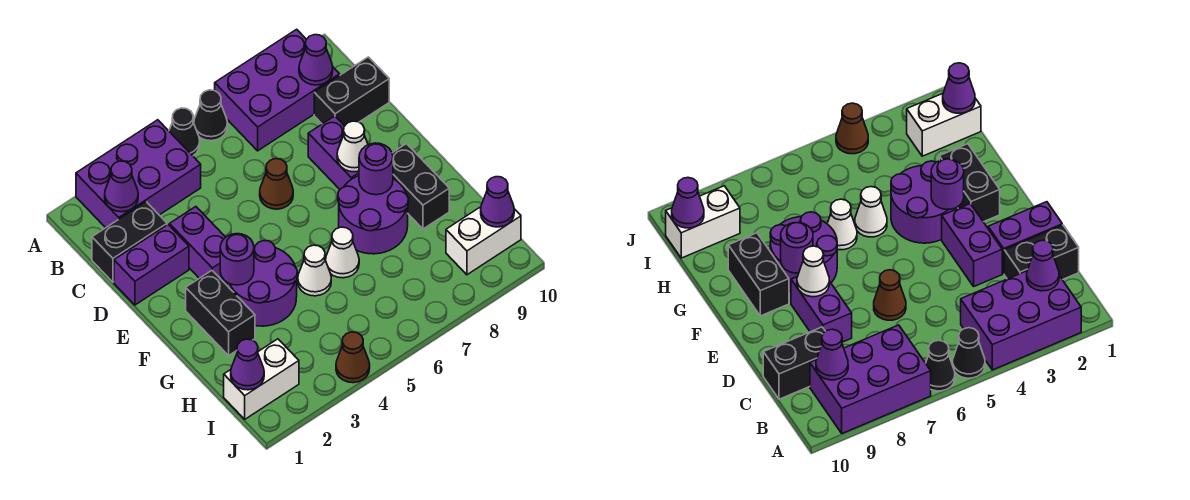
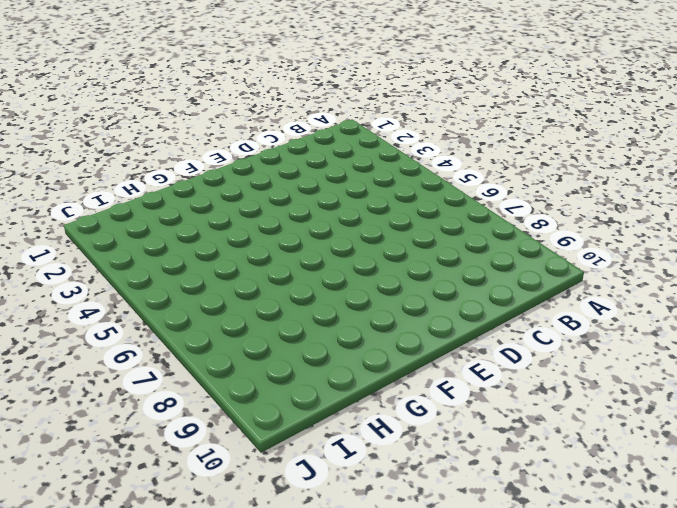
none -> purple 2x3 brick [76,120,201,228]
none -> black 1x1 cone [169,108,200,156]
none -> black 1x1 cone [194,90,227,141]

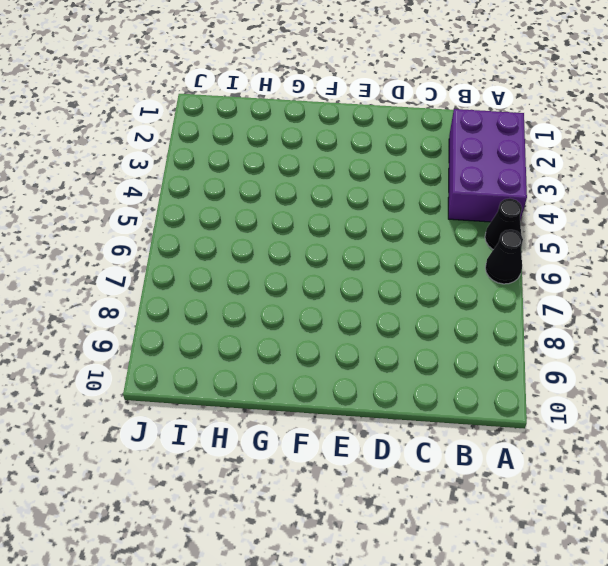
none -> purple 2x3 brick [215,29,340,151]
none -> black 1x2 brick [92,202,167,282]
none -> black 1x2 brick [314,57,389,126]

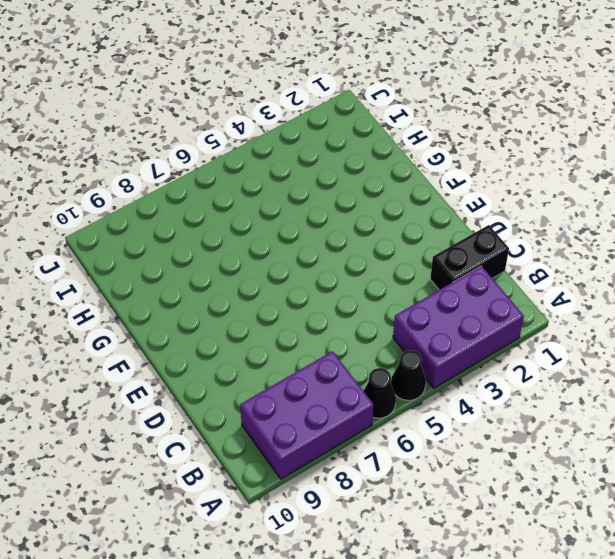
none -> black 1x2 brick [314,57,389,126]
none -> purple 1x2 brick [114,225,189,305]
none -> purple 1x2 brick [170,207,227,283]

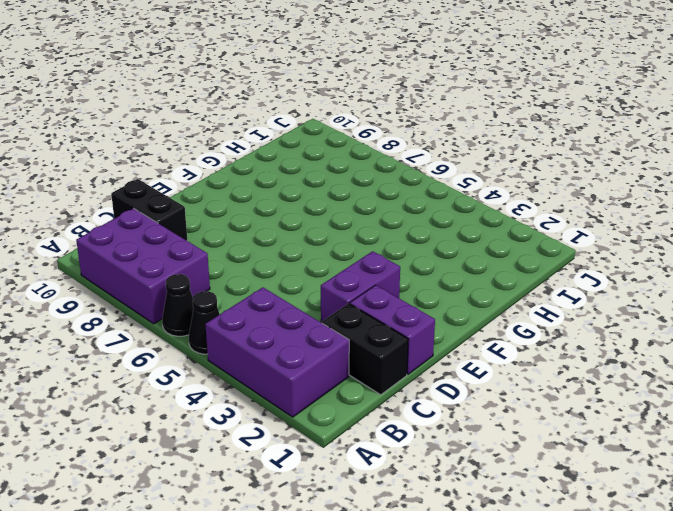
none -> brown 1x1 cone [260,159,293,209]
none -> purple 1x2 brick [308,116,359,189]
none -> black 1x2 brick [186,271,255,355]

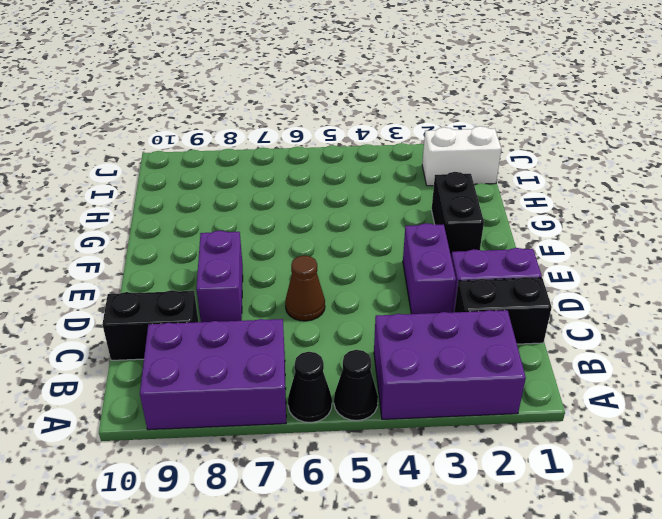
none -> purple 2x2 round brick [227,241,297,326]
none -> purple 2x2 round brick [338,176,408,254]
none -> black 1x2 brick [392,144,449,229]

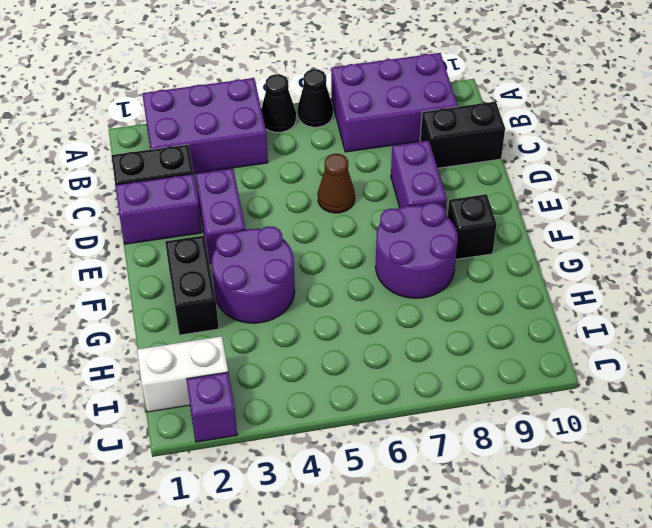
black 1x1 brick [448,194,497,259] -> black 1x2 brick [392,144,449,229]
purple 1x1 brick [186,372,237,442] -> none
none -> white 1x1 cone [298,245,331,296]
none -> white 1x1 cone [326,227,359,278]
none -> white 1x2 brick [446,207,521,275]

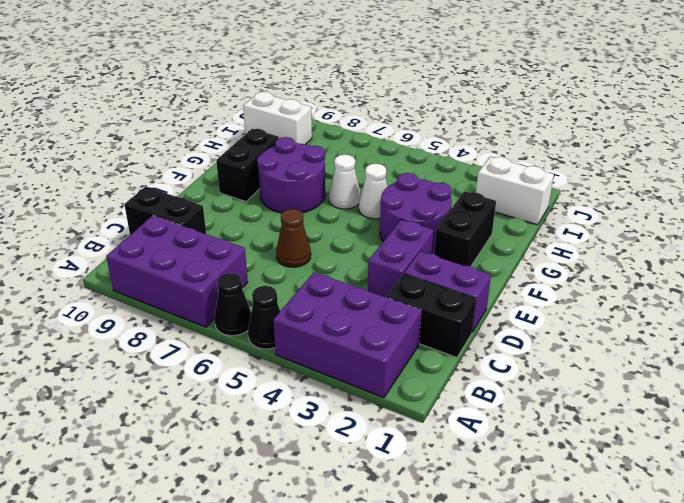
none -> purple 1x2 brick [308,116,359,189]
none -> brown 1x1 cone [336,332,370,383]
none -> purple 1x1 cone [105,161,138,212]

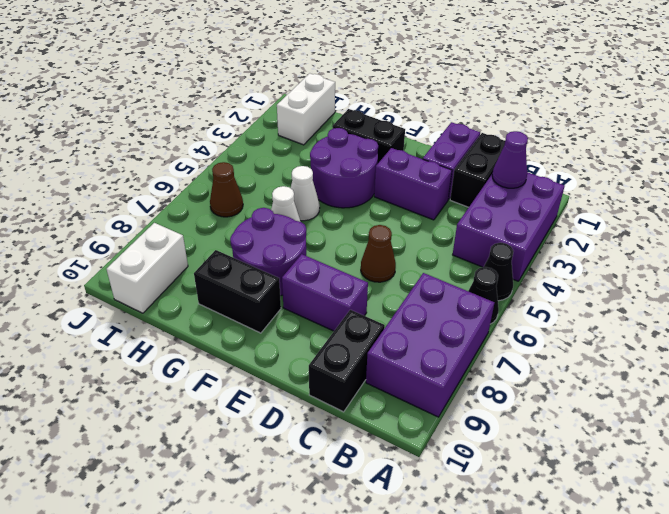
brown 1x1 cone [210,162,243,217] -> brown 1x1 cone moved to [336,332,370,383]
none -> purple 1x1 cone [299,35,333,85]
none -> white 1x1 cone [337,121,368,172]
none -> purple 1x1 round brick [220,234,254,285]

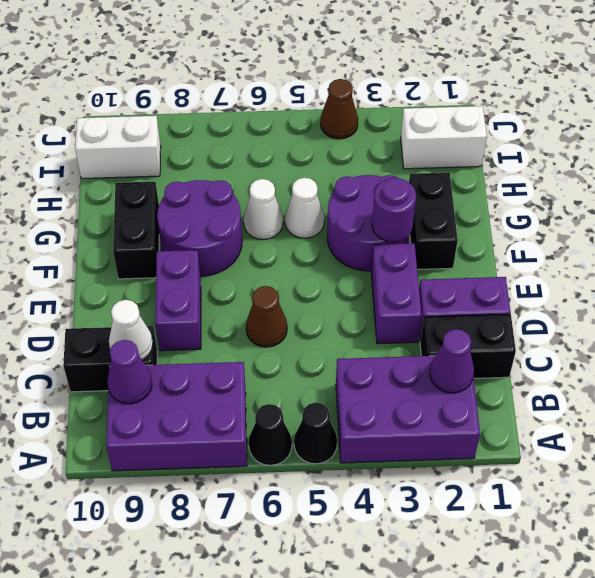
white 1x1 cone [109,300,153,360] -> white 1x1 cone moved to [337,121,368,172]
none -> purple 1x1 round brick [359,143,393,195]
none -> purple 1x1 cone [231,339,264,390]
none -> purple 1x1 cone [481,177,514,227]

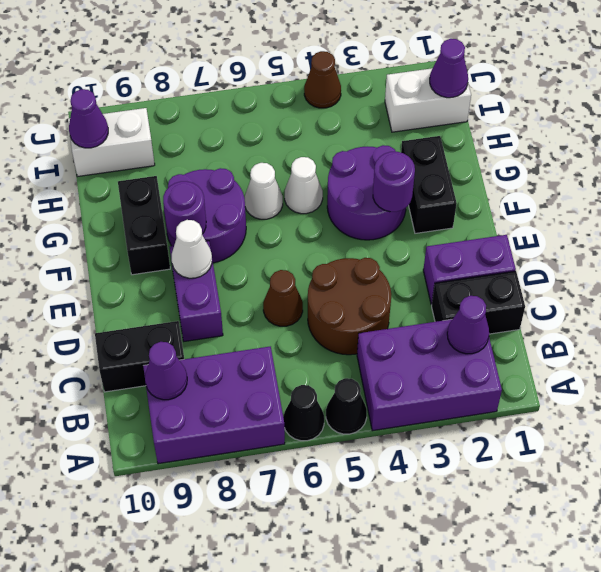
brown 2x2 round brick [308,258,391,355] -> none
none -> purple 1x2 brick [170,207,227,283]

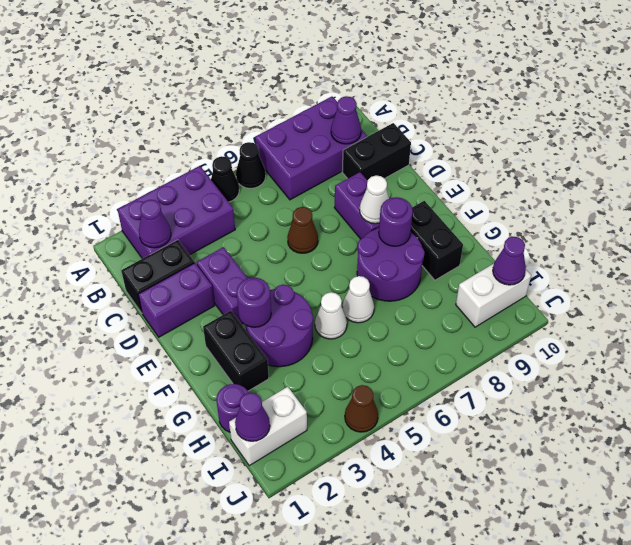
purple 1x1 round brick [216,384,249,432] -> none

